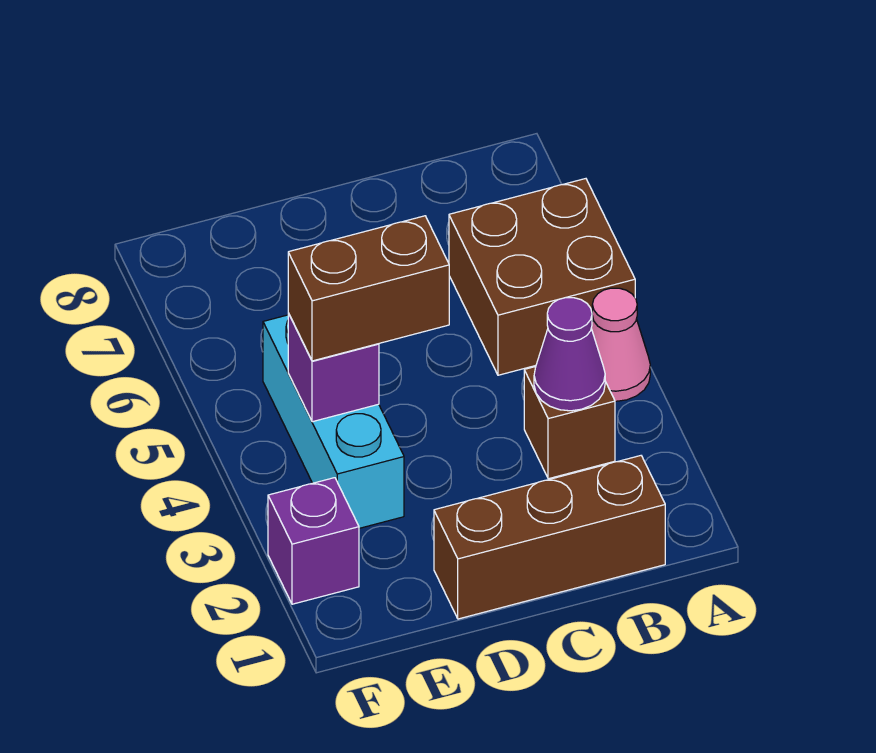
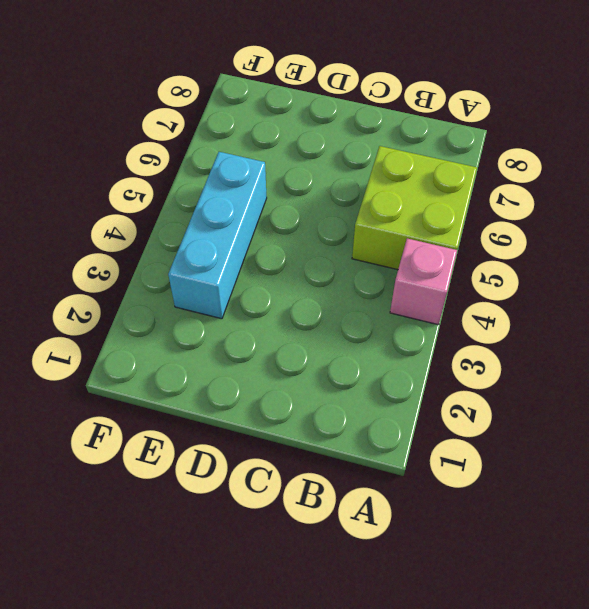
pink 1x1 brick [390,238,457,325] -> pink 1x1 cone [591,288,650,401]
lime 2x2 brick [352,146,477,270] -> brown 2x2 brick [449,179,635,375]
none -> brown 1x3 brick [434,456,665,619]
none -> brown 1x1 brick [524,367,615,479]

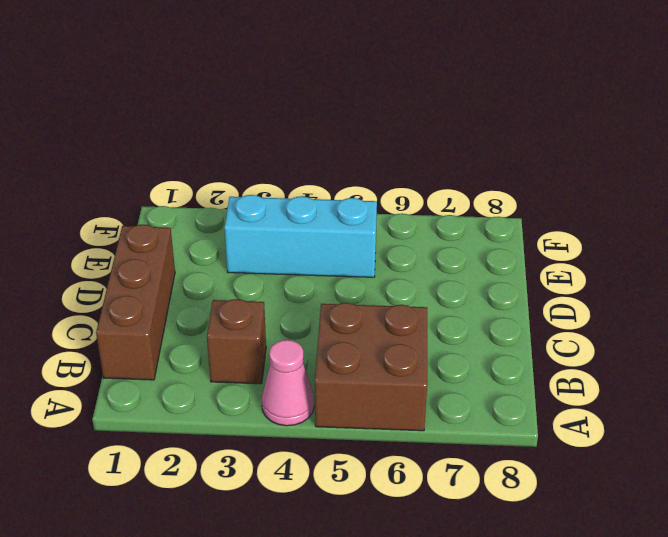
none -> purple 1x1 brick [268,478,359,604]
none -> purple 1x1 cone [534,298,605,411]

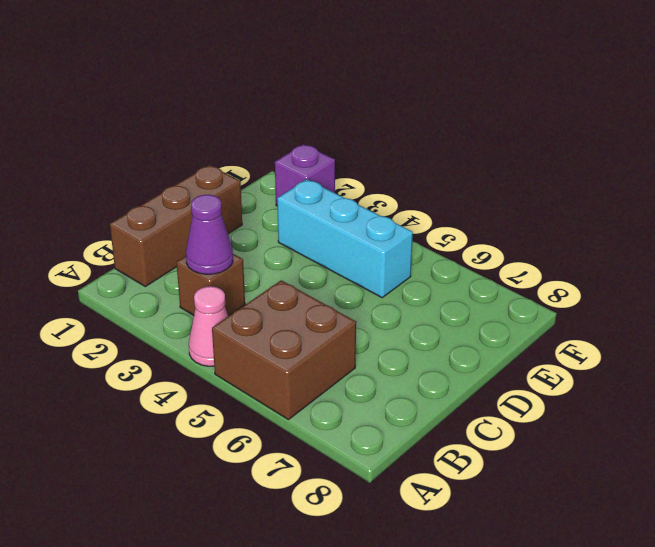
none -> purple 1x1 brick [288,313,379,422]
none -> brown 1x2 brick [288,216,449,361]

